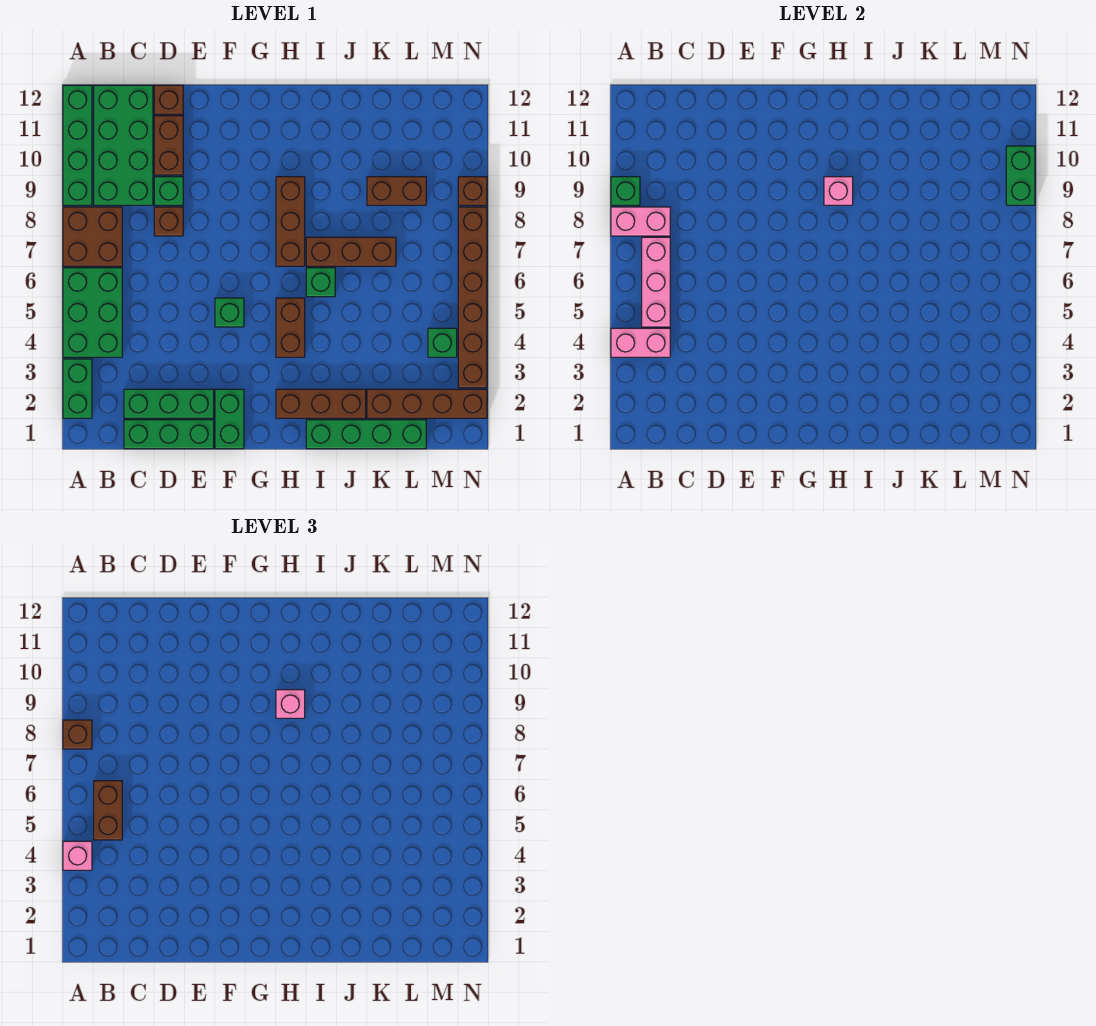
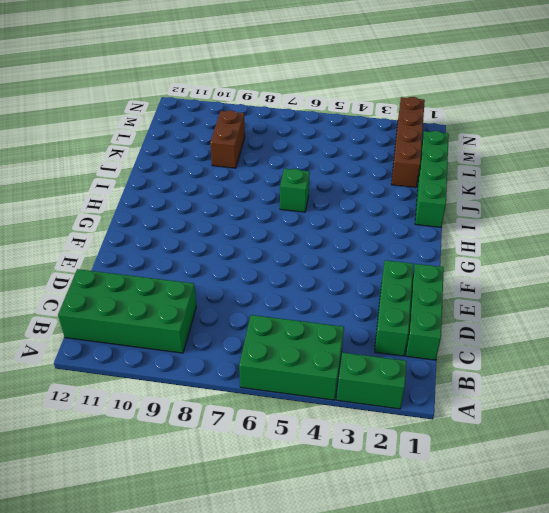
none -> brown 2x2 brick [63,207,122,266]
none -> green 1x4 brick [63,85,92,205]
none -> brown 1x1 brick [154,207,183,236]
none -> green 1x1 brick [154,177,183,205]

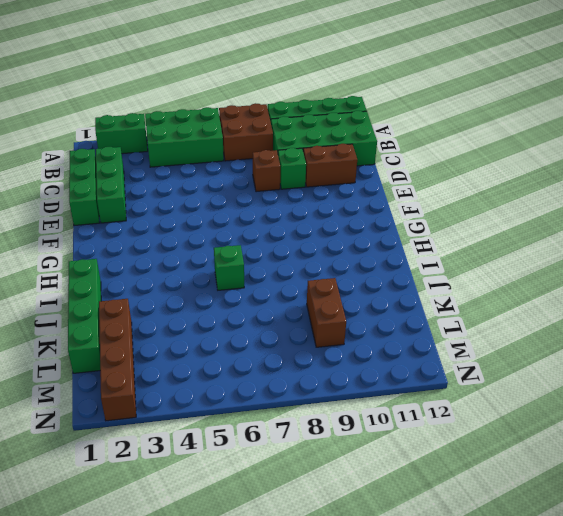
none -> brown 1x1 brick [154,85,183,114]
none -> green 1x2 brick [215,389,244,449]
none -> green 1x1 brick [215,298,244,327]
none -> brown 1x3 brick [276,389,366,418]

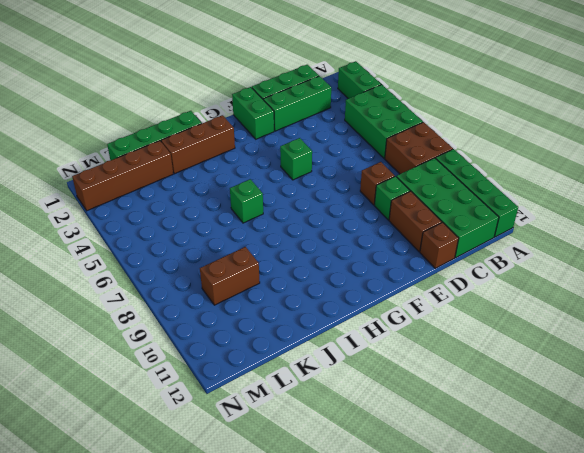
none -> brown 1x2 brick [276,298,305,357]
none -> brown 1x3 brick [276,177,305,266]
none -> brown 1x3 brick [306,237,396,266]
none -> green 1x1 brick [428,328,457,357]

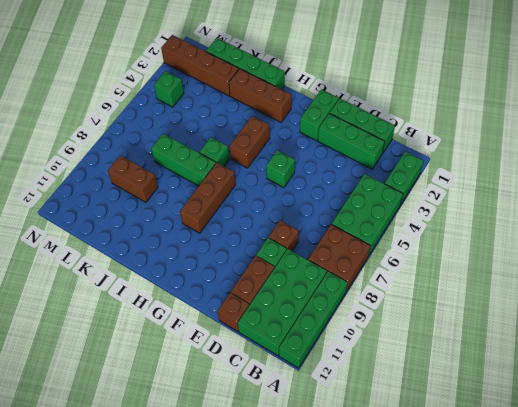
green 1x3 brick [151,134,216,186] -> brown 1x3 brick [306,237,396,266]
none -> brown 1x6 brick [458,207,487,388]
none -> brown 1x1 brick [458,177,487,205]
none -> pink 1x2 brick [611,328,670,357]
none -> pink 1x2 brick [611,207,670,236]

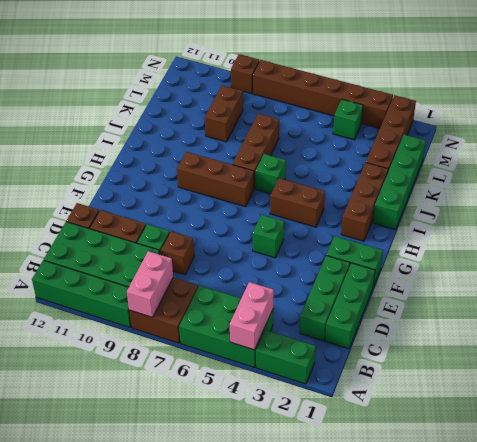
none -> green 1x1 brick [611,177,640,205]
none -> pink 1x3 brick [642,237,670,327]
none -> pink 1x1 brick [824,177,853,205]
none -> green 1x2 brick [1006,146,1035,205]

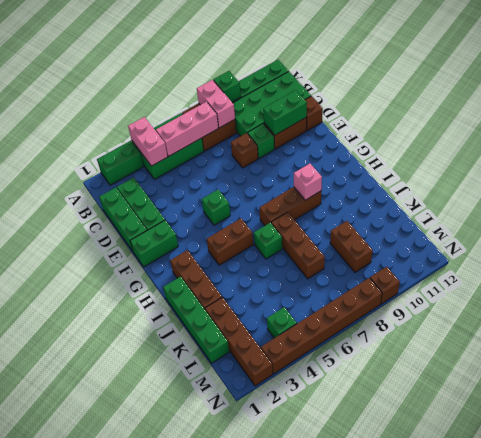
green 1x2 brick [263,90,307,135] -> green 1x2 brick moved to [1006,146,1035,205]
none -> pink 1x1 brick [63,841,92,870]
none -> brown 1x1 brick [63,720,92,749]
none -> brown 1x2 brick [94,781,122,840]
none -> pink 1x1 brick [276,690,305,718]

